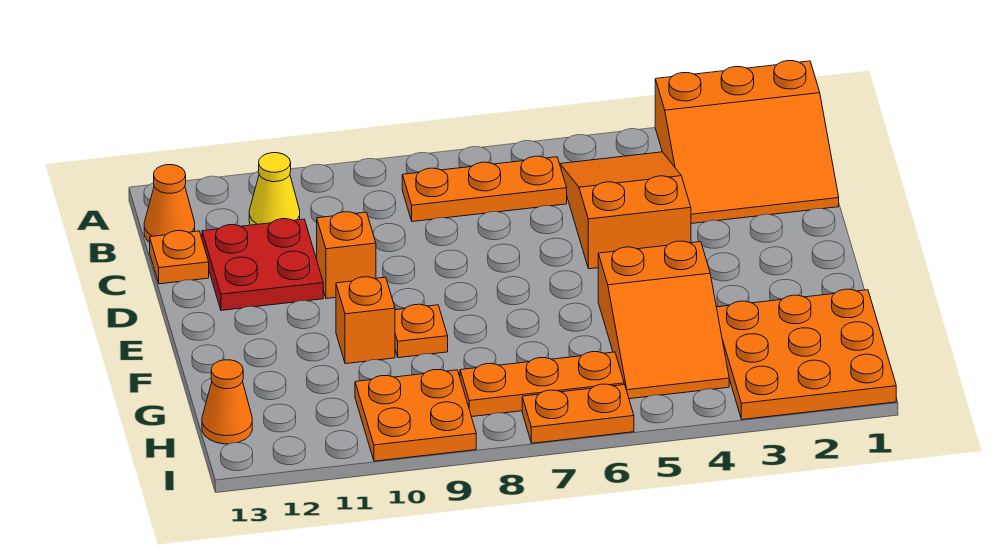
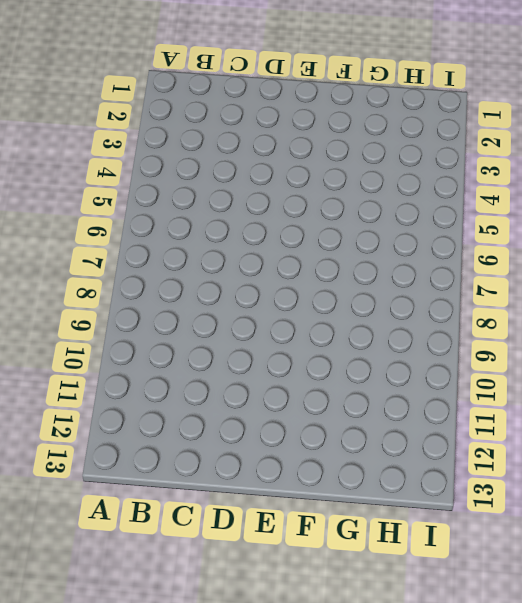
none -> orange 3x3 slope [655,61,839,224]
none -> orange 2x3 slope [560,152,691,269]
none -> orange 1x3 plate [402,156,567,222]

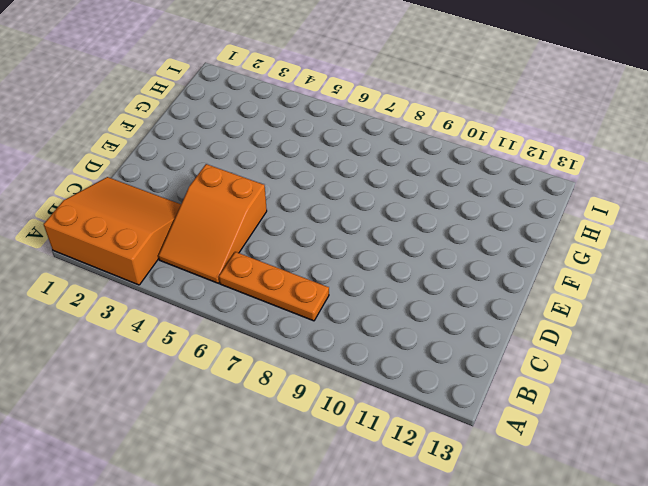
none -> yellow 1x1 cone [249,153,300,225]
none -> orange 1x1 cone [144,165,195,242]
none -> red 2x2 plate [202,219,323,310]

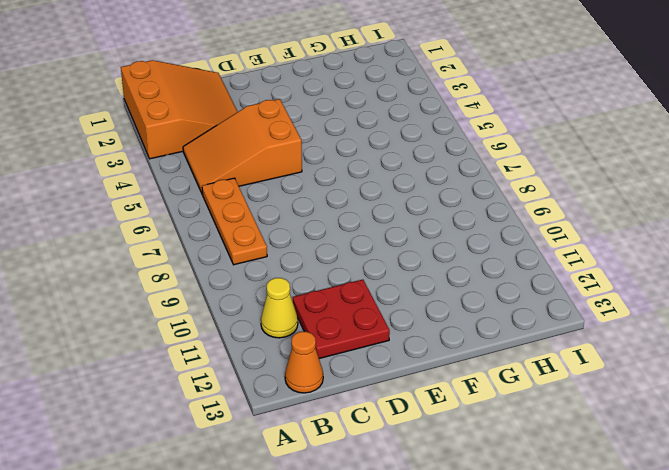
none -> orange 1x1 plate [150,231,209,284]
none -> orange 1x1 brick [317,212,376,299]
none -> orange 2x3 slope [598,241,729,399]

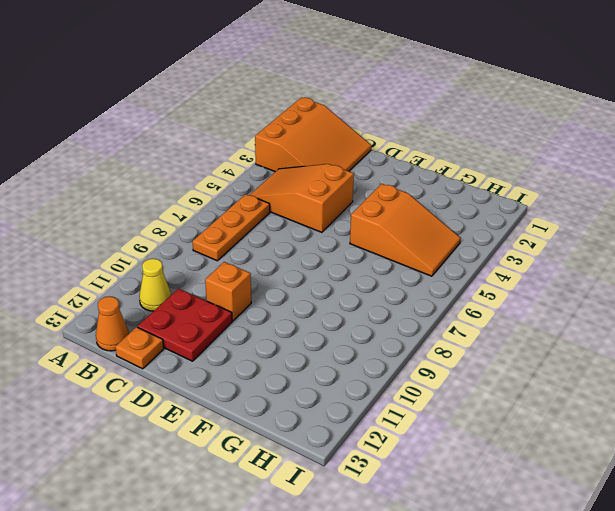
none -> orange 1x1 plate [395,304,448,358]
none -> orange 1x1 brick [336,277,395,364]
none -> orange 3x3 plate [717,289,896,419]

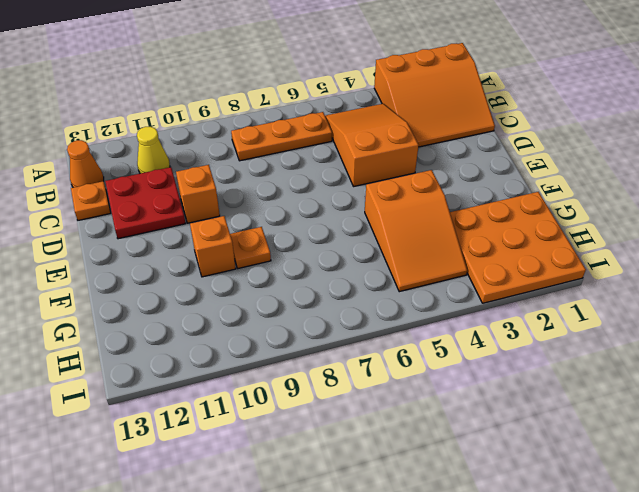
none -> orange 1x3 plate [460,352,624,417]
none -> orange 2x2 plate [355,370,476,461]
none -> orange 1x1 cone [202,360,252,444]

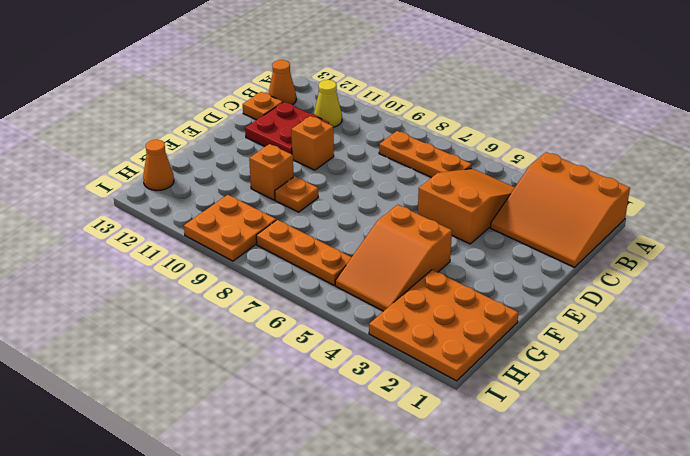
none -> orange 1x2 plate [522,384,634,443]

